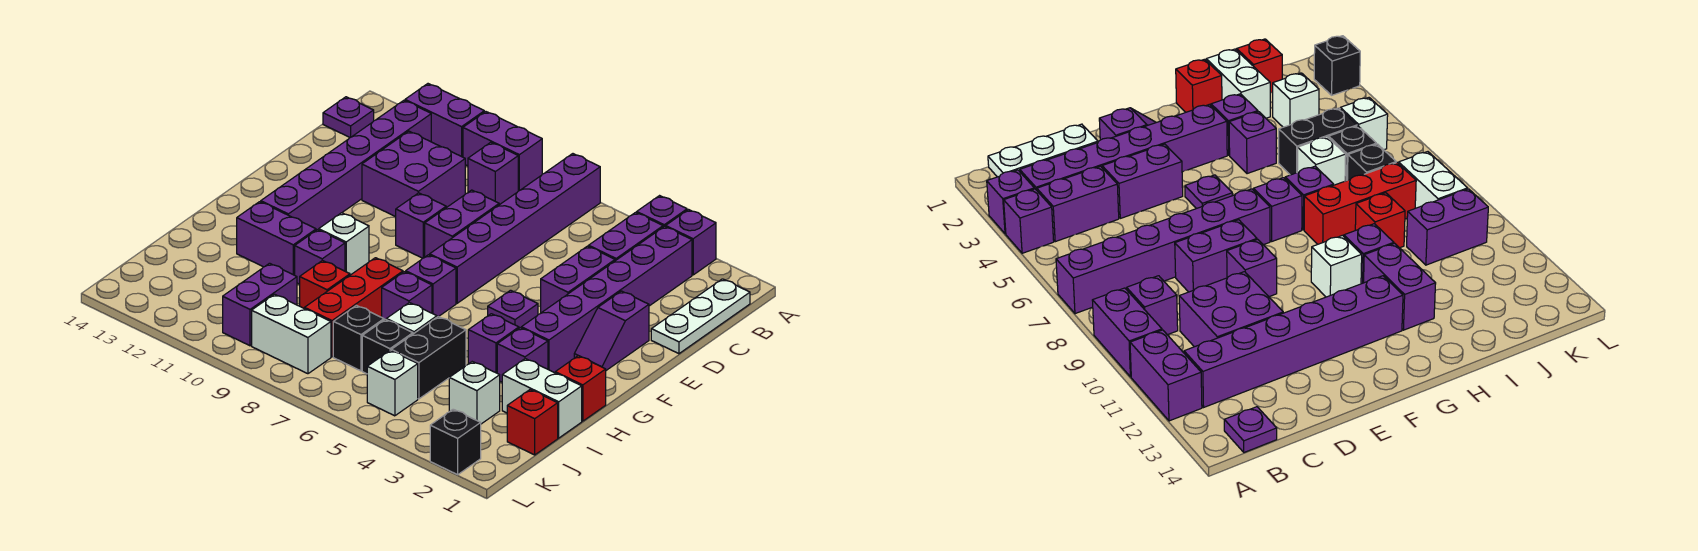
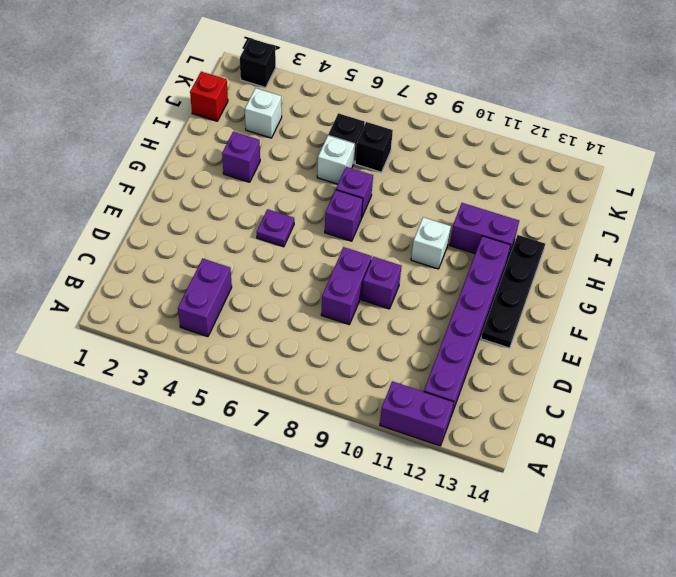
black 1x4 plate [481,235,545,348] -> none
none -> purple 1x1 brick [666,210,716,275]
none -> purple 1x1 brick [637,196,687,227]
none -> purple 1x6 brick [430,154,600,303]
none -> purple 1x2 brick [463,112,542,191]

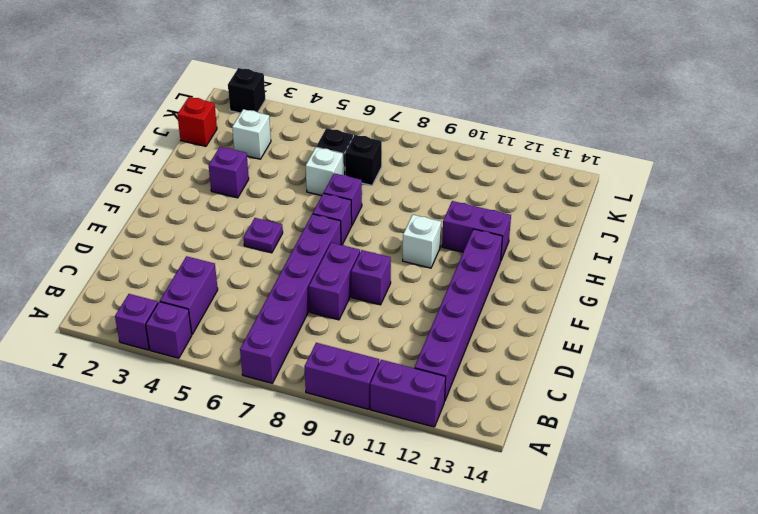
none -> white 1x3 plate [651,279,750,354]
none -> purple 1x6 brick [521,226,692,373]
none -> purple 1x1 brick [468,142,518,205]
none -> purple 1x1 plate [323,97,374,138]

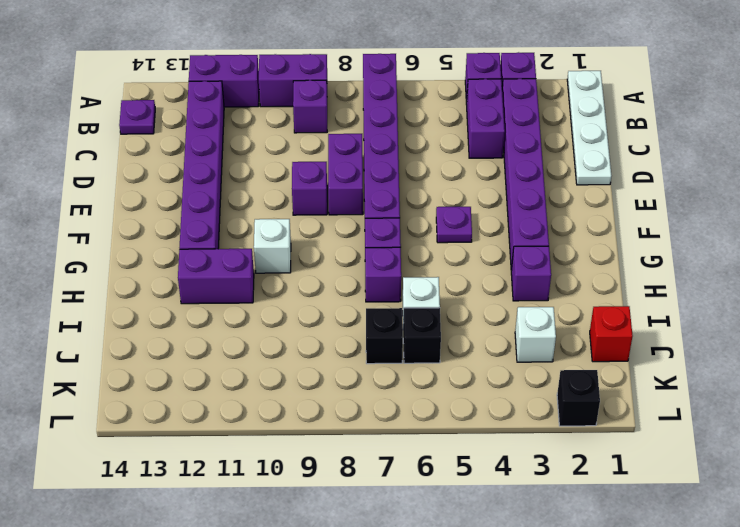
white 1x4 plate [567,71,611,185] -> white 1x3 plate [651,279,750,354]
none -> purple 2x2 brick [362,131,465,217]
none -> purple 1x2 brick [541,246,615,313]
none -> purple 1x2 slope [574,291,649,370]
none -> red 1x1 brick [555,356,606,421]

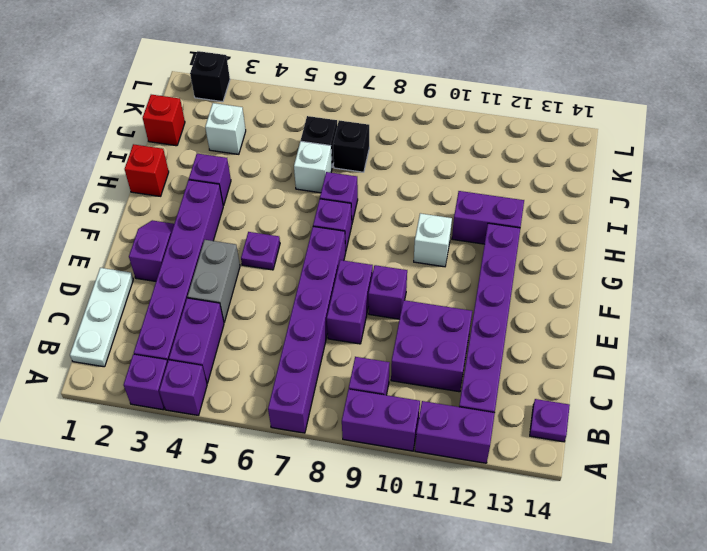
grey 1x2 brick [187,240,240,322] -> purple 1x2 brick [541,246,615,313]
none -> purple 1x1 brick [468,314,519,373]
none -> red 1x3 brick [305,258,403,357]
none -> purple 1x1 brick [295,230,345,284]
none -> white 1x2 brick [502,359,582,438]

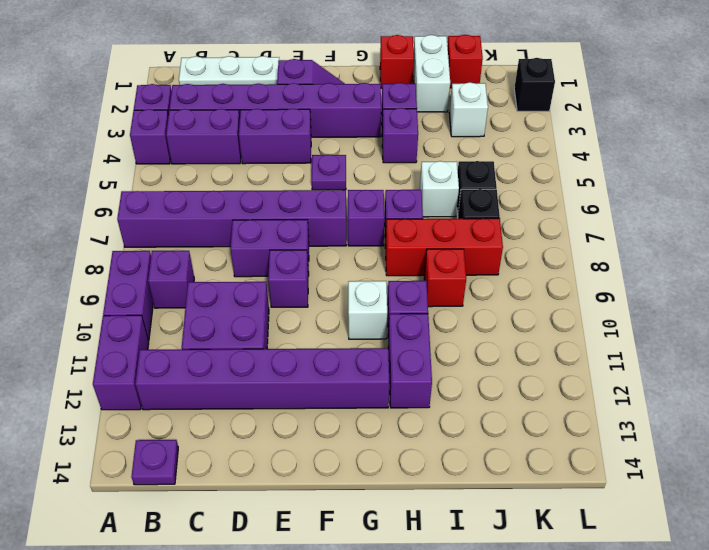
none -> black 1x2 brick [391,317,466,399]
none -> purple 1x2 brick [223,263,297,346]
none -> white 1x1 brick [367,350,418,416]
none -> white 1x2 brick [252,294,331,374]

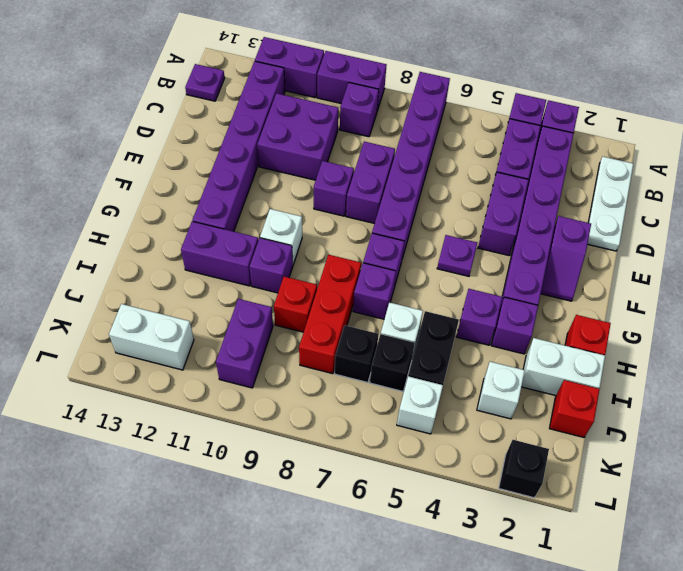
white 1x2 brick [109,304,194,370] -> white 1x2 brick moved to [252,294,331,374]

